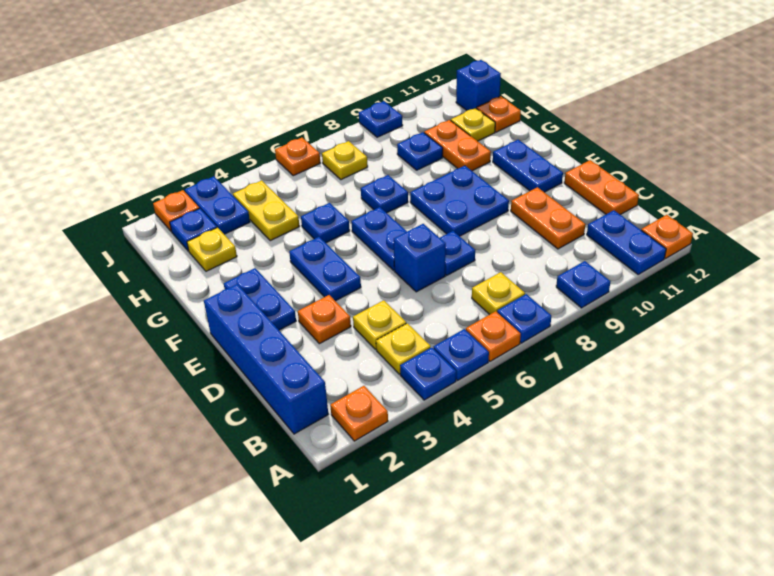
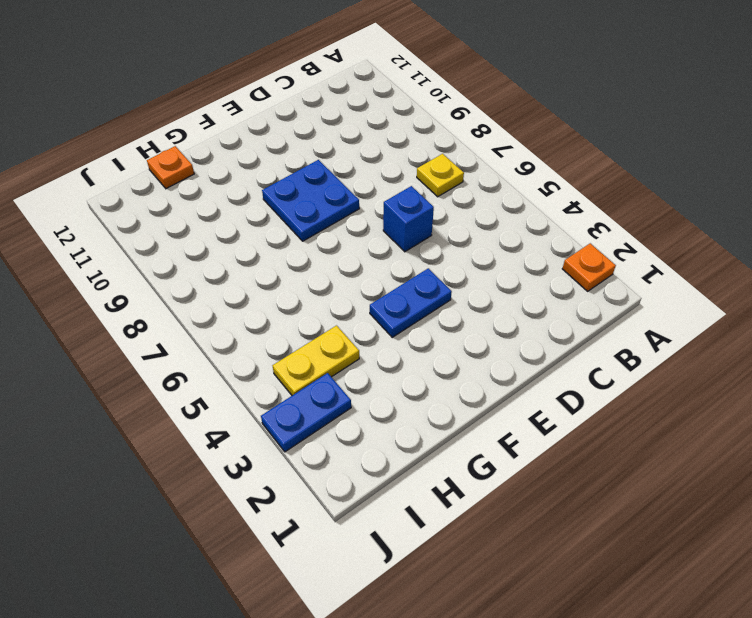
none -> blue 1x1 plate [400,347,456,400]
none -> blue 1x1 plate [433,329,489,380]
none -> orange 1x1 plate [466,311,521,361]
none -> blue 1x1 plate [497,294,551,343]

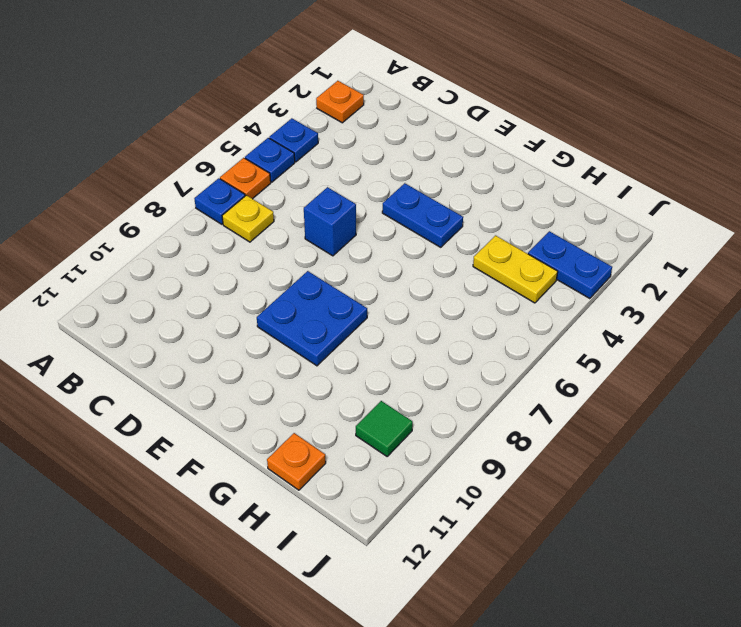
green 1x1 tile [356,401,413,456] -> none
none -> blue 1x1 plate [556,261,610,308]
none -> blue 1x2 plate [587,210,666,274]
none -> orange 1x1 plate [641,215,693,259]
none -> blue 1x4 brick [204,284,328,434]

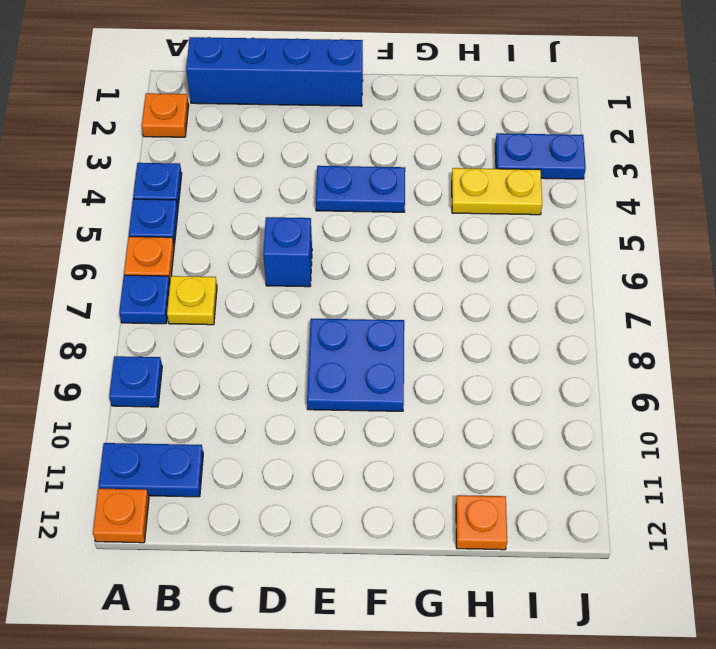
none -> yellow 1x1 plate [376,323,431,374]
none -> yellow 1x1 plate [353,300,406,350]
none -> orange 1x2 plate [511,187,586,249]
none -> orange 1x2 plate [564,160,639,215]

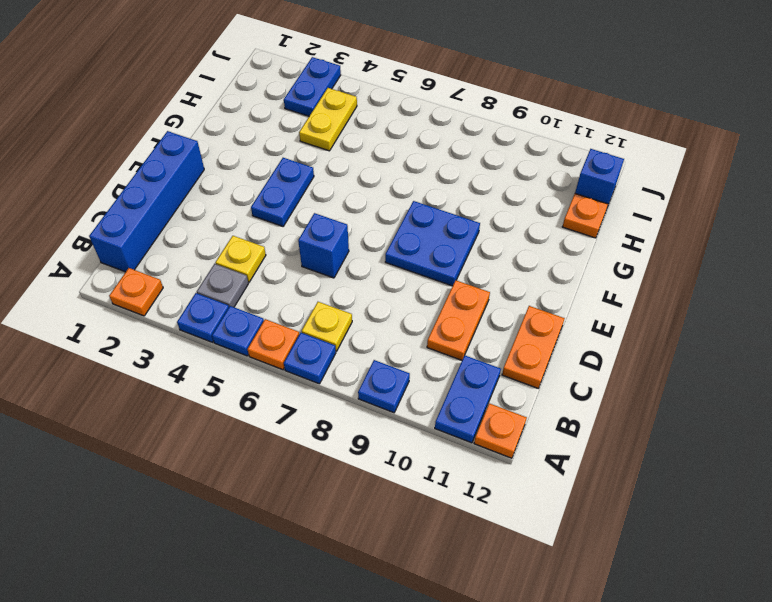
grey 1x1 plate [197,264,248,307] -> yellow 1x1 plate [376,323,431,374]
none -> orange 1x1 plate [298,295,351,344]
none -> blue 1x1 plate [440,231,475,275]
none -> blue 1x2 plate [224,268,296,330]
none -> blue 1x2 plate [351,207,407,270]

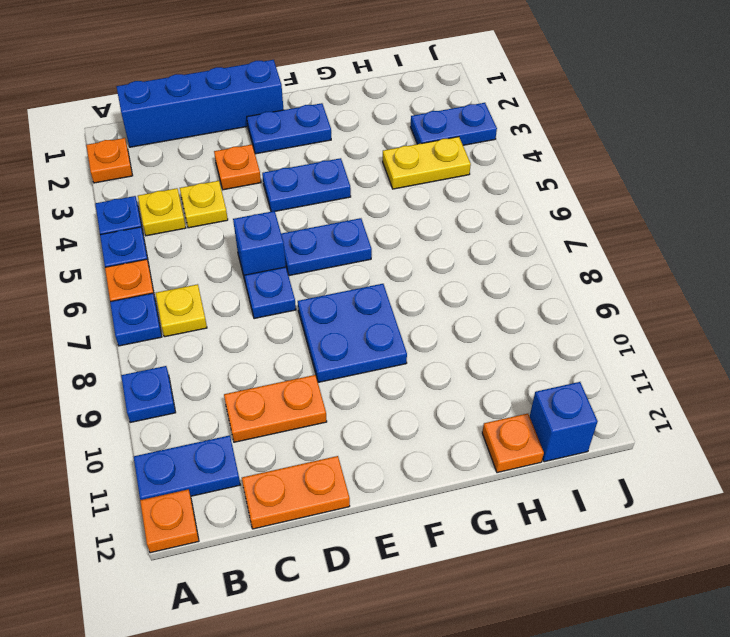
none -> blue 1x2 plate [493,140,563,192]
none -> blue 1x1 plate [301,203,350,243]
none -> blue 1x1 plate [361,175,408,213]
none -> orange 1x2 plate [424,120,491,171]

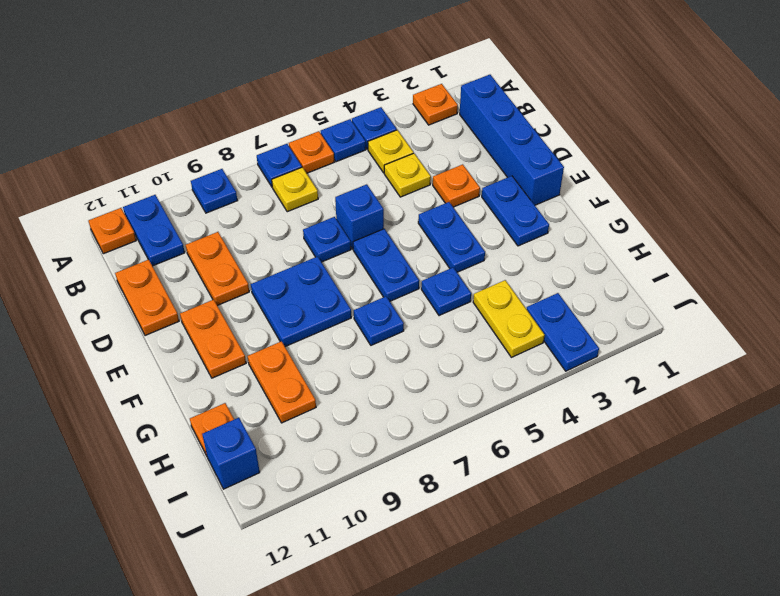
orange 1x2 plate [180,300,246,378] -> blue 1x2 plate [493,140,563,192]
none -> yellow 1x1 plate [187,227,237,271]
none -> blue 1x1 plate [397,132,443,170]
none -> yellow 1x1 plate [451,108,495,141]
none -> blue 1x1 plate [170,208,217,251]

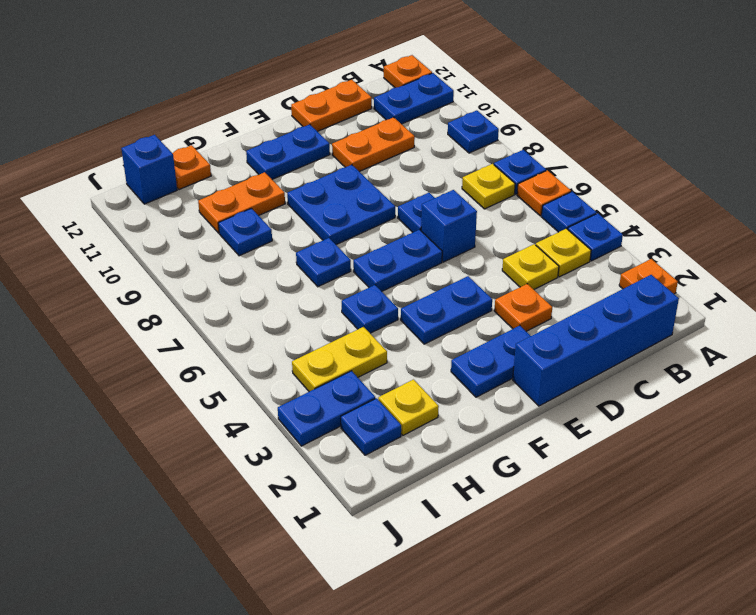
none -> yellow 1x1 plate [451,108,495,141]
none -> yellow 1x1 plate [322,141,368,180]
none -> orange 1x1 plate [153,190,199,232]
none -> orange 1x1 plate [275,138,320,176]

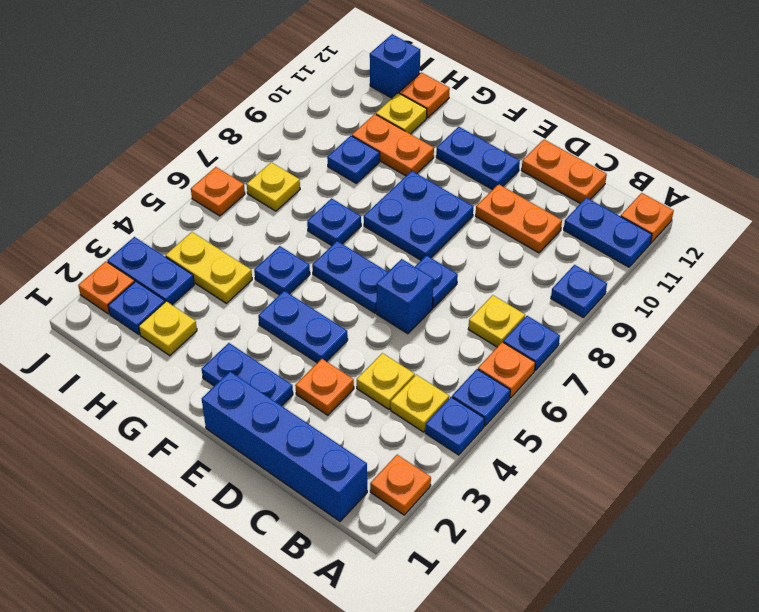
none -> blue 1x1 plate [359,101,403,137]

